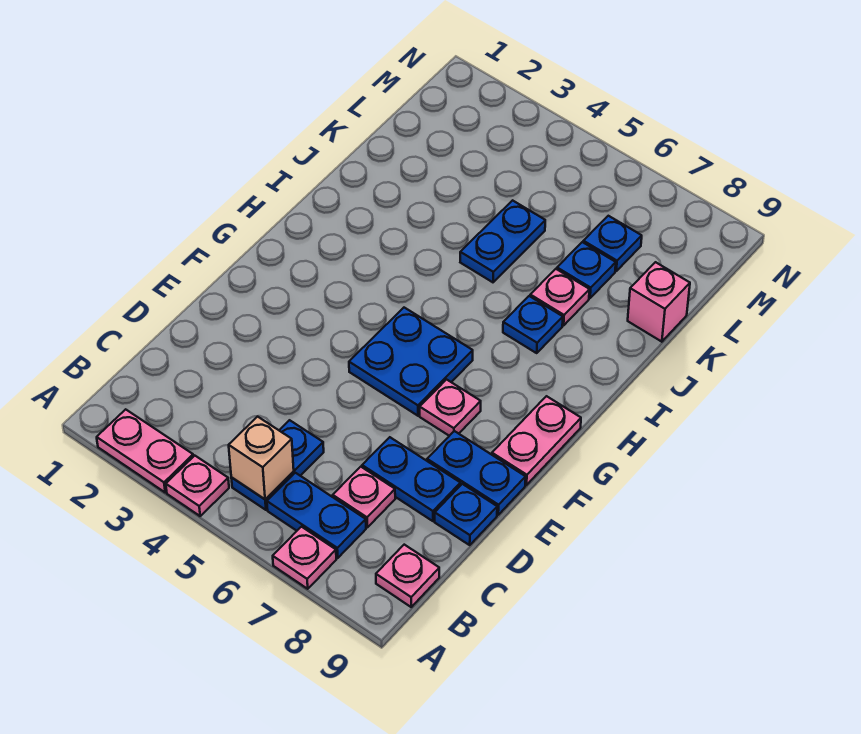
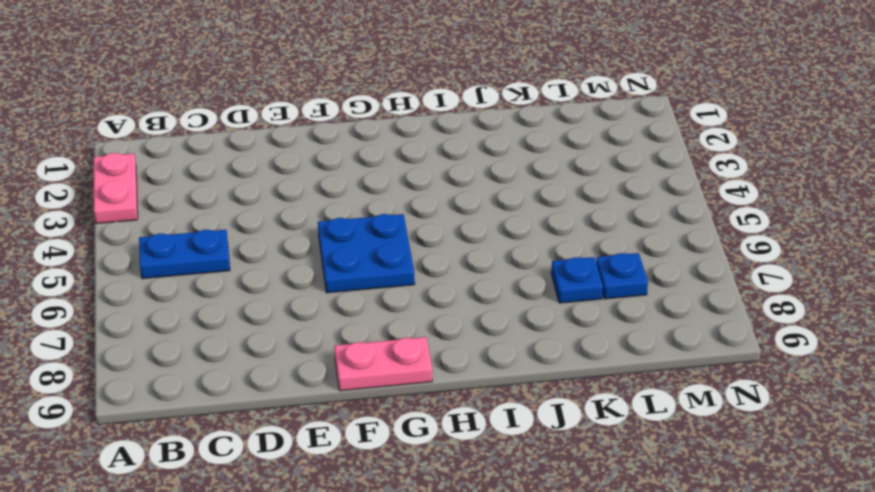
none -> pink 1x1 plate [166,456,229,516]
none -> pink 1x1 plate [273,527,336,589]
none -> blue 1x2 plate [267,473,366,558]

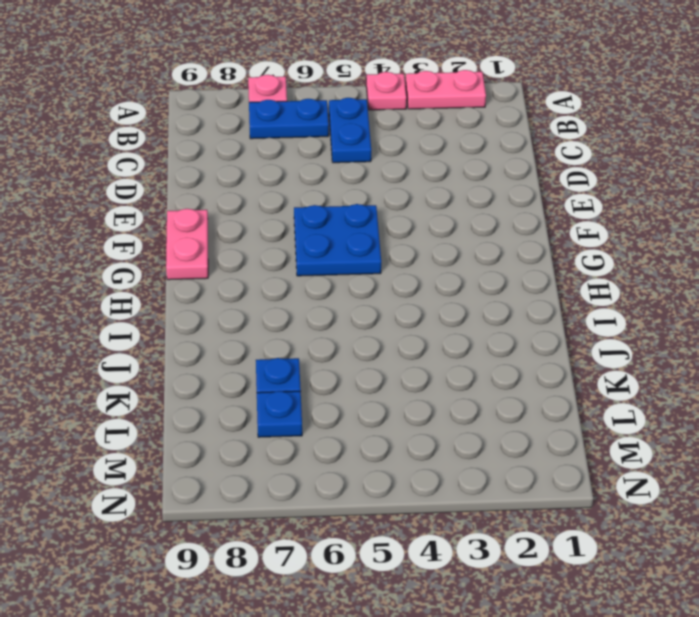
none -> pink 1x1 plate [376,545,439,607]
none -> pink 1x1 plate [333,467,395,527]
none -> blue 1x2 plate [362,437,460,521]

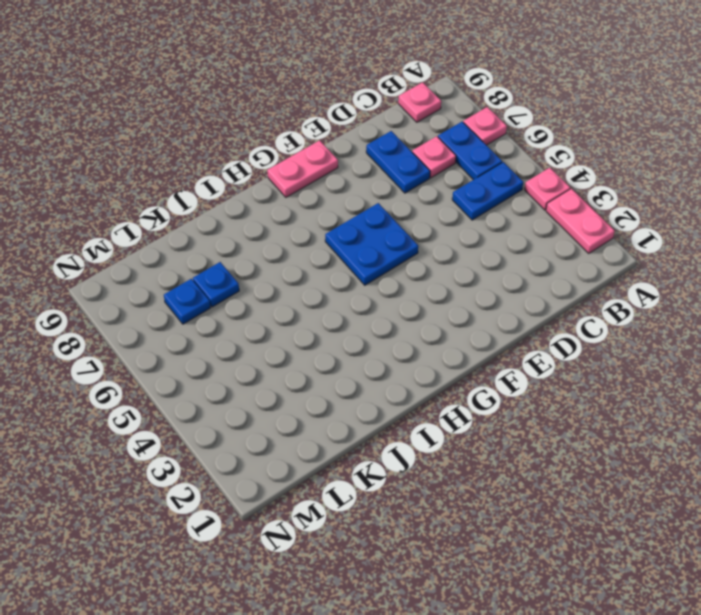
none -> blue 1x1 plate [435,484,497,545]
none -> blue 1x2 plate [427,431,526,515]
none -> pink 1x1 plate [420,380,481,436]

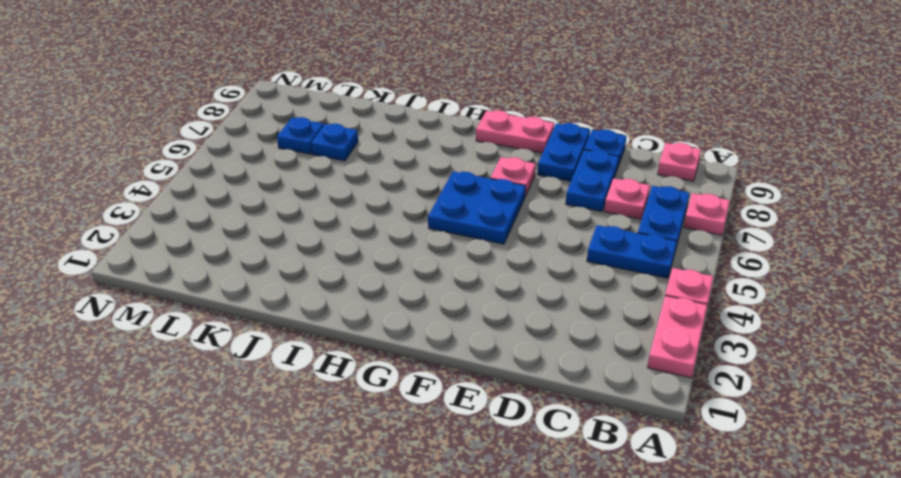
none -> blue 1x1 plate [503,296,563,353]
none -> blue 1x2 plate [460,200,545,282]
none -> pink 1x1 plate [530,269,590,326]

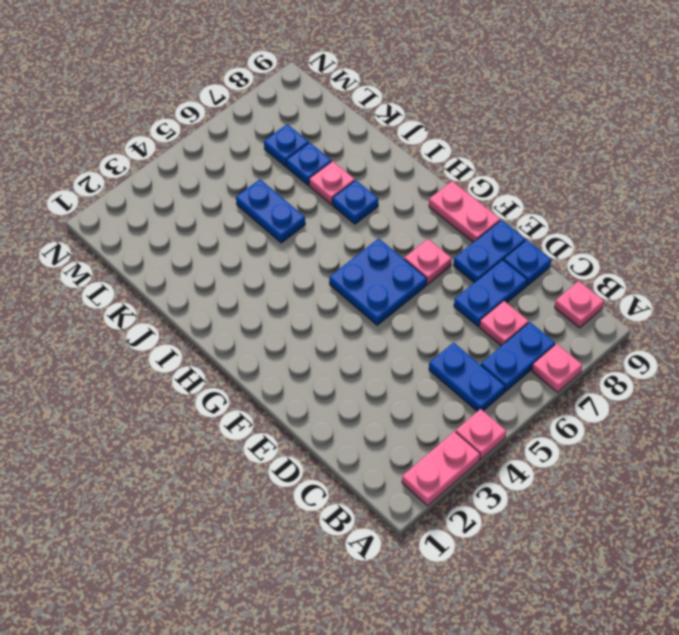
none -> pink 1x1 brick [628,262,690,342]
none -> tan 1x1 brick [229,416,294,499]

